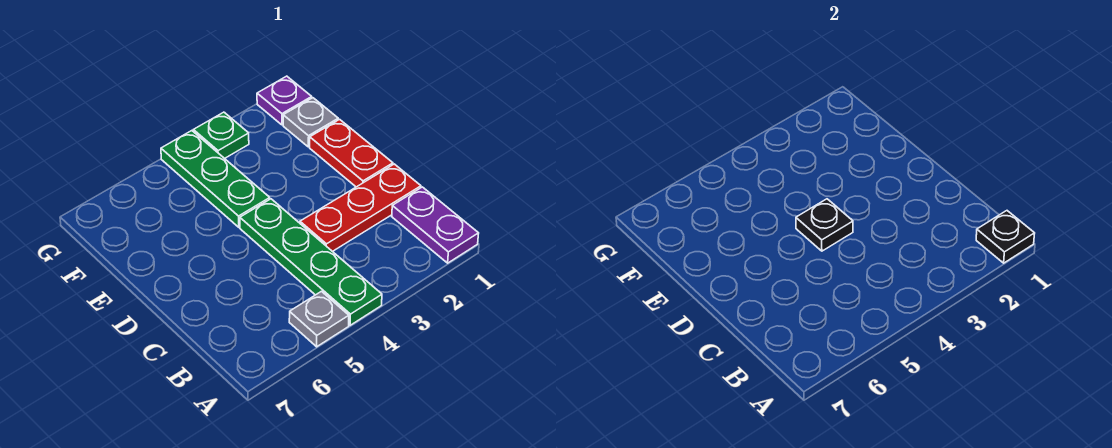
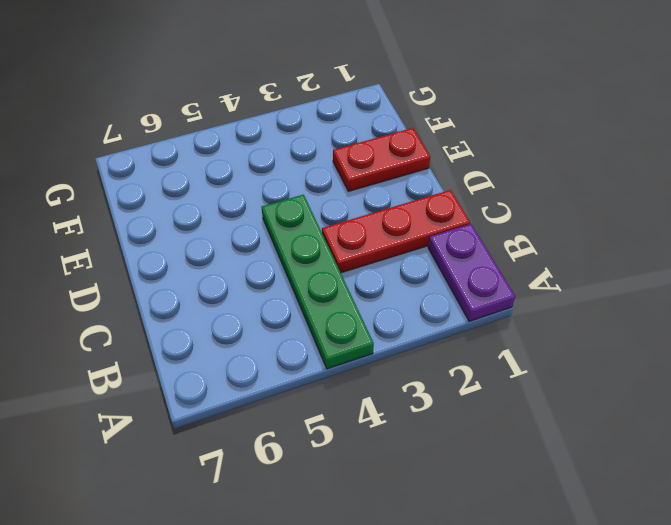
red 1x2 plate [333,128,430,191] -> red 1x2 plate turned to [310,119,393,187]
none -> grey 1x1 plate [289,291,349,347]
none -> green 1x3 plate [161,131,270,227]

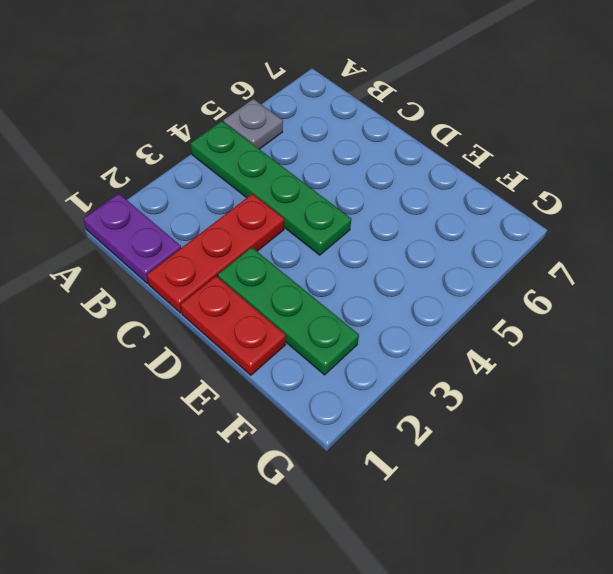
green 1x3 plate [218,247,359,375] -> green 1x3 plate moved to [161,131,270,227]
none -> grey 1x1 plate [283,98,338,147]
none -> purple 1x1 plate [257,76,312,125]

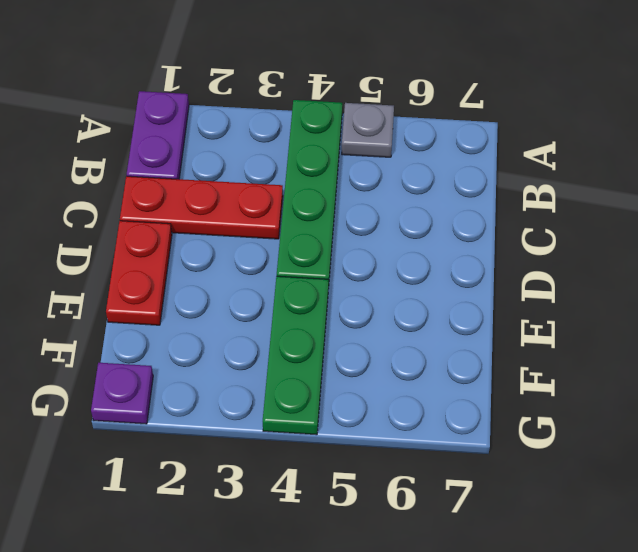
none -> grey 1x1 plate [283,98,338,147]
none -> green 1x1 plate [193,112,249,159]

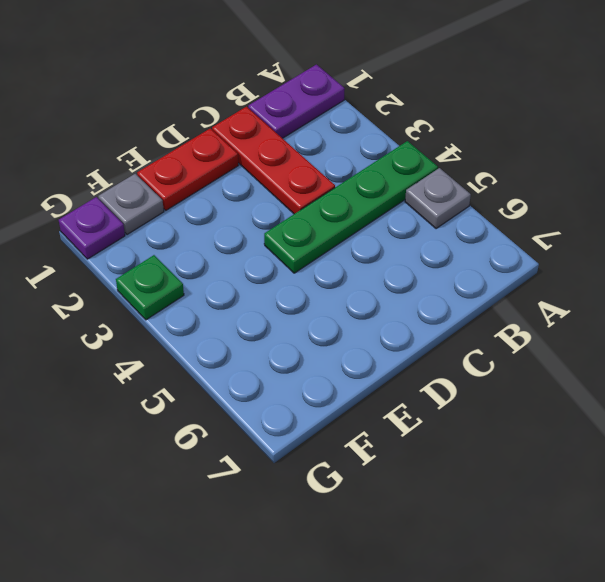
none -> green 1x3 plate [161,131,270,227]
none -> black 1x1 plate [976,211,1035,263]

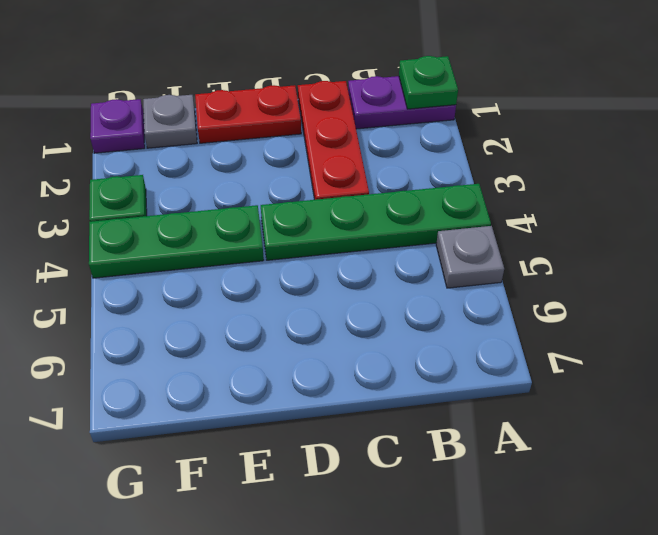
green 1x1 plate [399,56,458,109] -> black 1x1 plate [976,211,1035,263]
none -> black 1x1 plate [796,199,853,251]

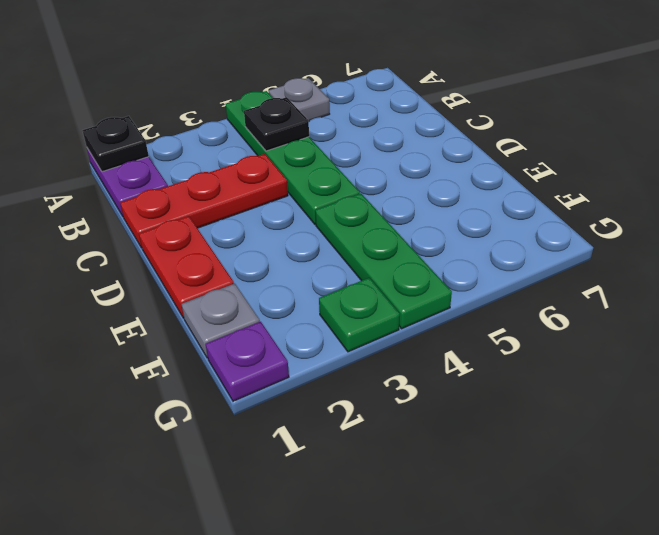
black 1x1 plate [244,97,309,151] -> black 1x1 plate moved to [796,199,853,251]

